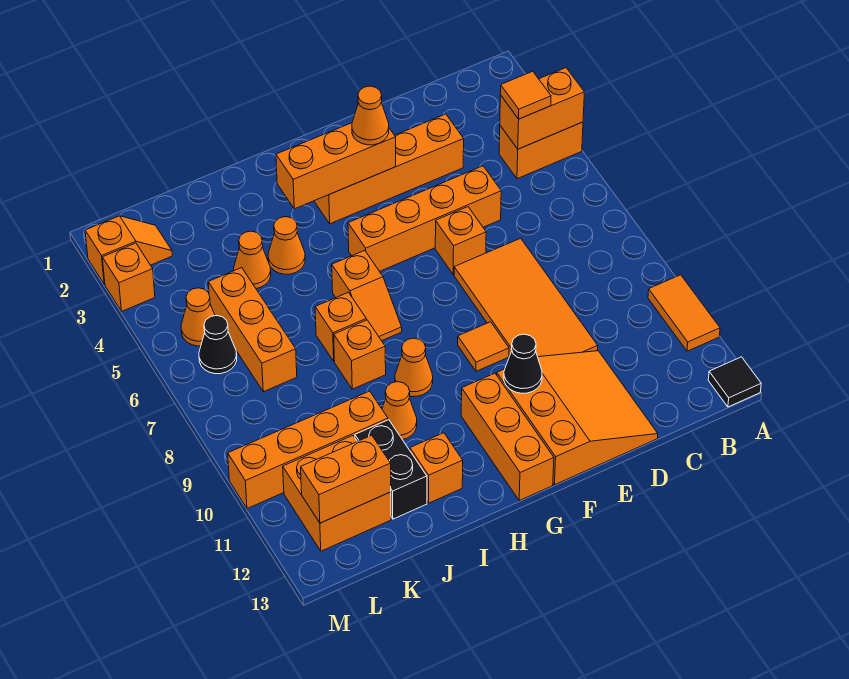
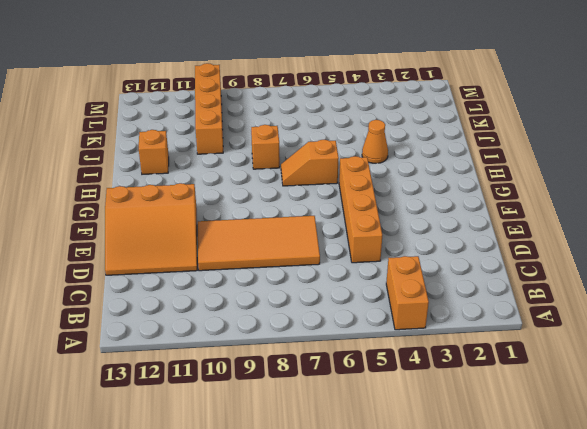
none -> orange 1x2 tile [648,275,720,351]
none -> black 1x1 tile [708,357,761,407]
none -> orange 1x4 brick [314,114,464,224]
none -> orange 1x1 brick [435,207,486,275]

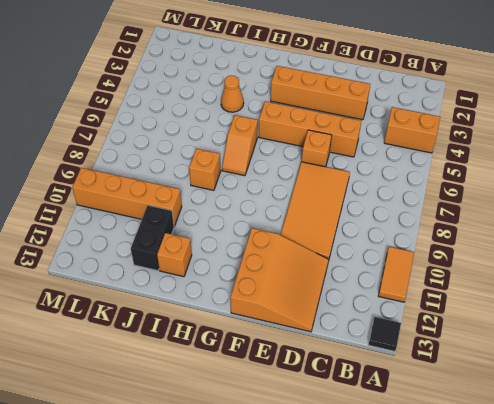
none -> orange 1x1 tile [458,322,509,371]
none -> orange 1x3 brick [461,373,554,501]
none -> orange 1x1 cone [395,338,433,397]
none -> orange 1x1 brick [315,292,366,361]

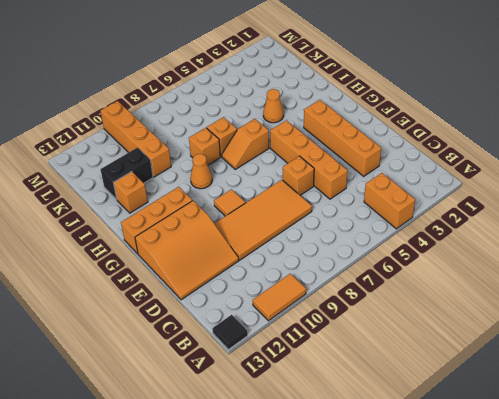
none -> orange 1x1 cone [382,382,417,440]
none -> orange 1x1 cone [234,231,271,289]
none -> orange 1x3 brick [208,268,297,392]
none -> orange 2x2 brick [283,436,391,551]

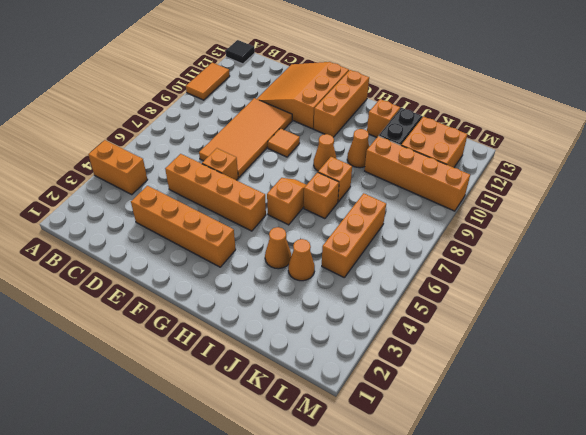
none -> orange 1x2 slope [85,216,172,284]
none -> orange 1x1 cone [181,288,215,346]
none -> black 1x1 cone [199,316,237,374]
none -> orange 1x1 brick [102,243,155,311]

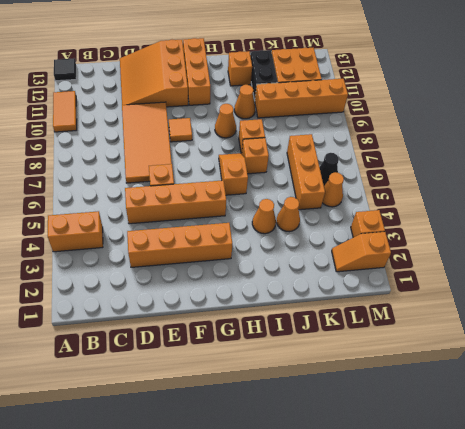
none -> orange 1x2 brick [500,68,584,149]
none -> orange 1x3 brick [276,123,396,209]
none -> black 1x1 cone [504,334,542,393]
none -> orange 1x2 brick [301,435,391,523]

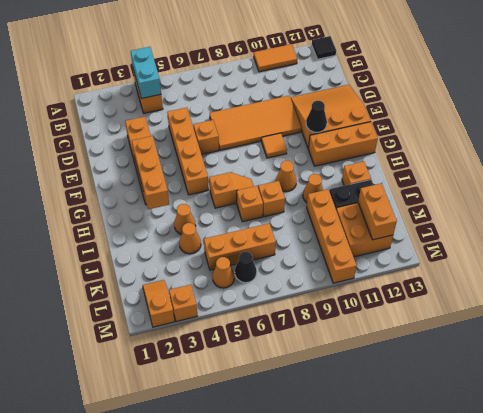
cyan 1x2 brick [131,47,161,98] -> orange 1x2 brick [500,68,584,149]
none -> orange 1x1 tile [500,71,551,119]
none -> orange 1x1 cone [352,86,389,145]

